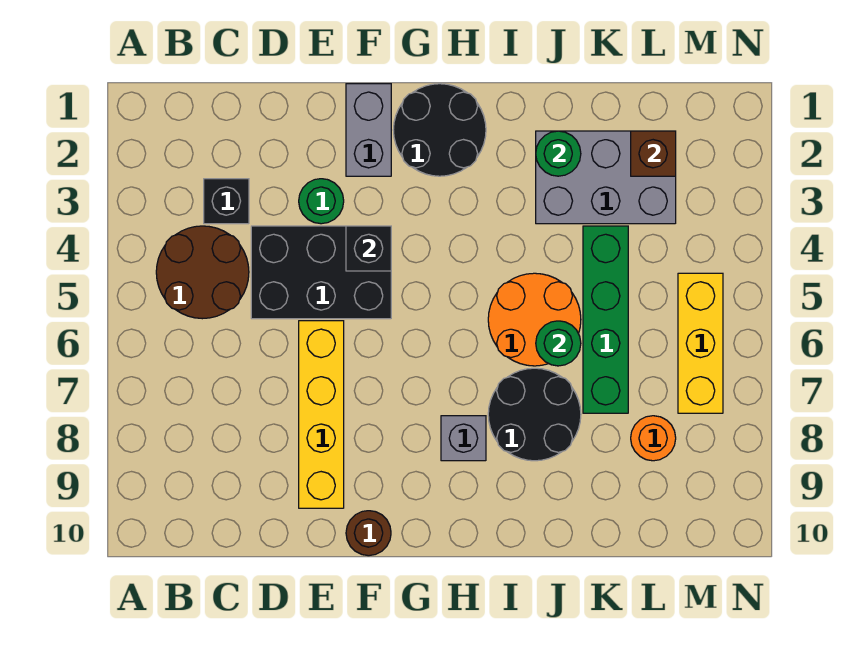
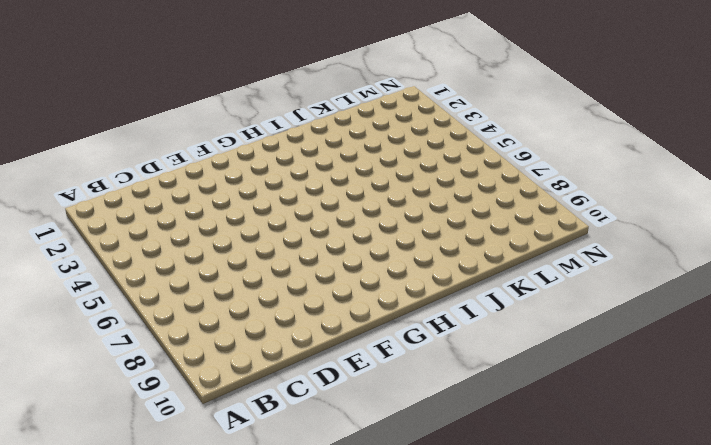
none -> brown 2x2 round brick [156,226,249,319]
none -> black 1x1 brick [204,179,249,224]
none -> black 2x3 brick [251,226,391,319]

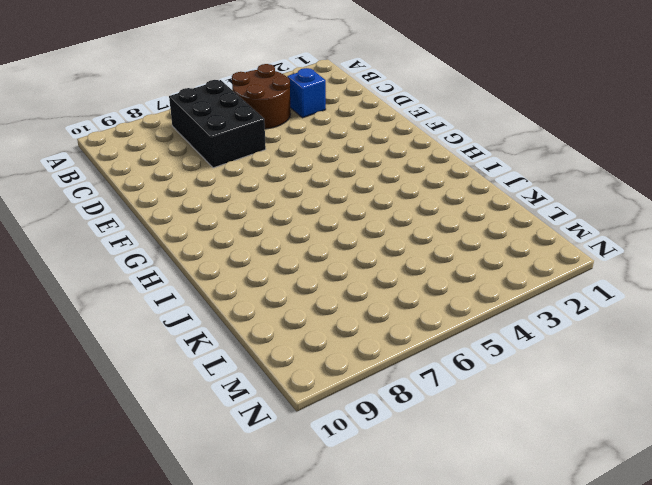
black 2x3 brick [169,80,266,168] -> black 2x3 brick moved to [251,226,391,319]
blue 1x1 brick [287,68,326,118] -> black 1x1 brick [204,179,249,224]
none -> green 1x1 round brick [299,179,344,224]
none -> yellow 1x4 brick [299,321,344,508]
none -> grey 1x2 brick [346,84,391,176]

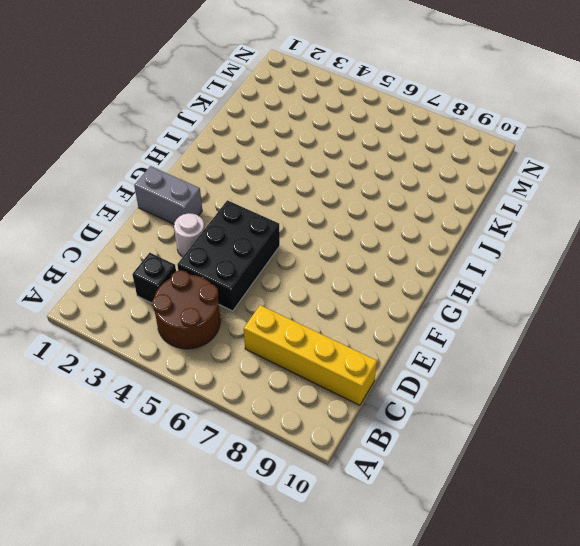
yellow 1x4 brick [244,305,377,405] -> yellow 1x4 brick moved to [299,321,344,508]
white 1x1 round brick [174,213,204,257] -> green 1x1 round brick [299,179,344,224]
none -> brown 1x1 round brick [346,511,391,556]
none -> black 2x2 round brick [393,84,486,176]
none -> grey 1x1 brick [441,416,486,461]

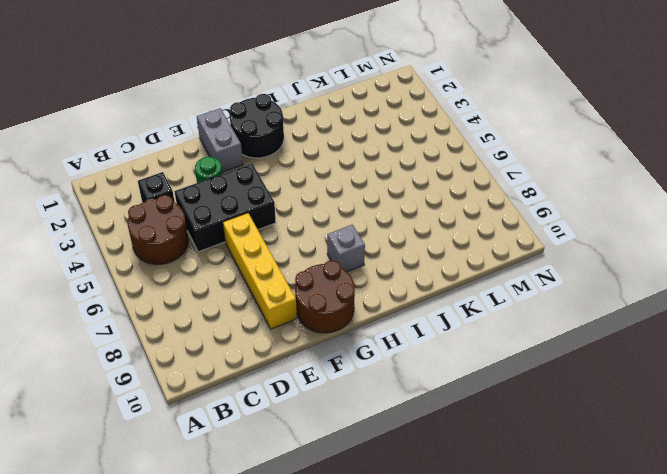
brown 2x2 round brick [295,260,355,333] -> brown 1x1 round brick [346,511,391,556]
none -> orange 2x2 round brick [488,273,581,366]
none -> black 2x2 round brick [488,368,581,461]
none -> grey 2x3 brick [536,131,676,224]

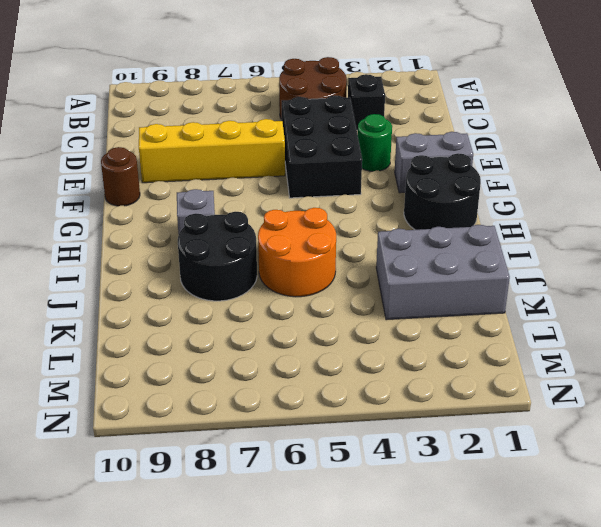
grey 2x3 brick [376,225,510,320] -> grey 2x3 brick turned to [536,131,676,224]
none -> green 1x4 brick [583,226,628,413]
none -> orange 1x1 round brick [631,416,676,461]
none -> yellow 1x3 brick [678,273,723,413]

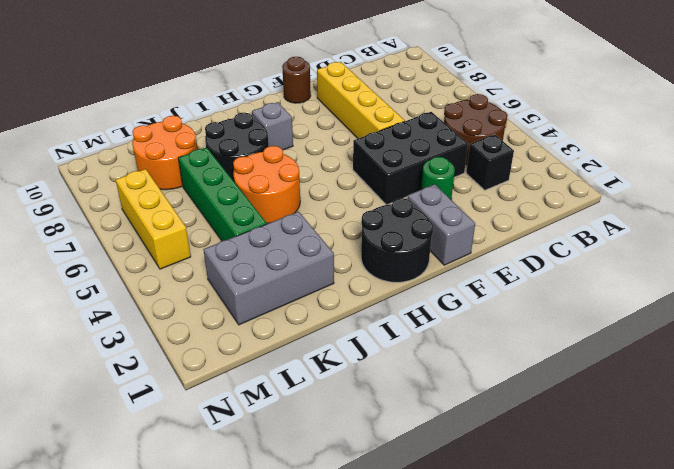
orange 2x2 round brick [132,116,198,190] -> orange 1x1 round brick [631,416,676,461]
none -> black 1x1 brick [346,226,391,271]
none -> green 1x1 round brick [536,131,581,176]
none -> green 1x1 round brick [536,321,581,366]

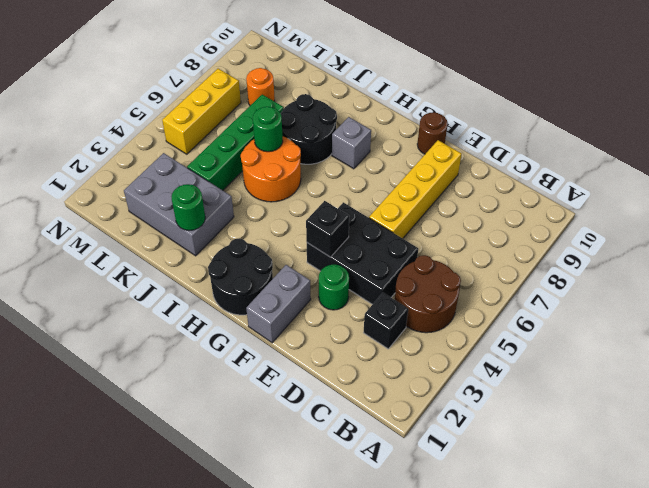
none -> brown 1x1 brick [631,131,676,176]

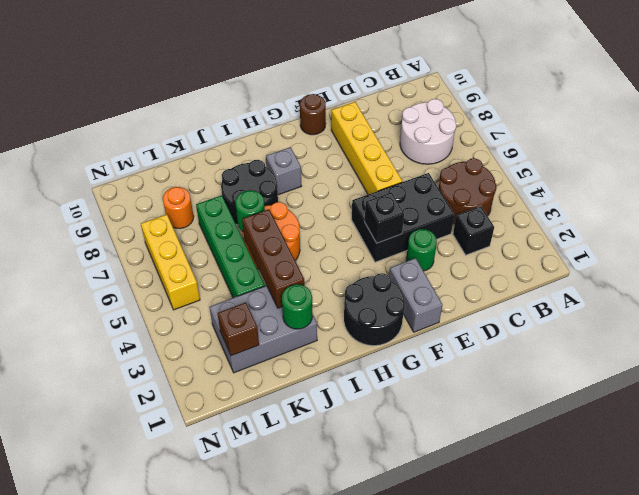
white 2x2 round brick [400,99,456,164] -> none
brown 1x3 brick [242,209,305,308] -> none

